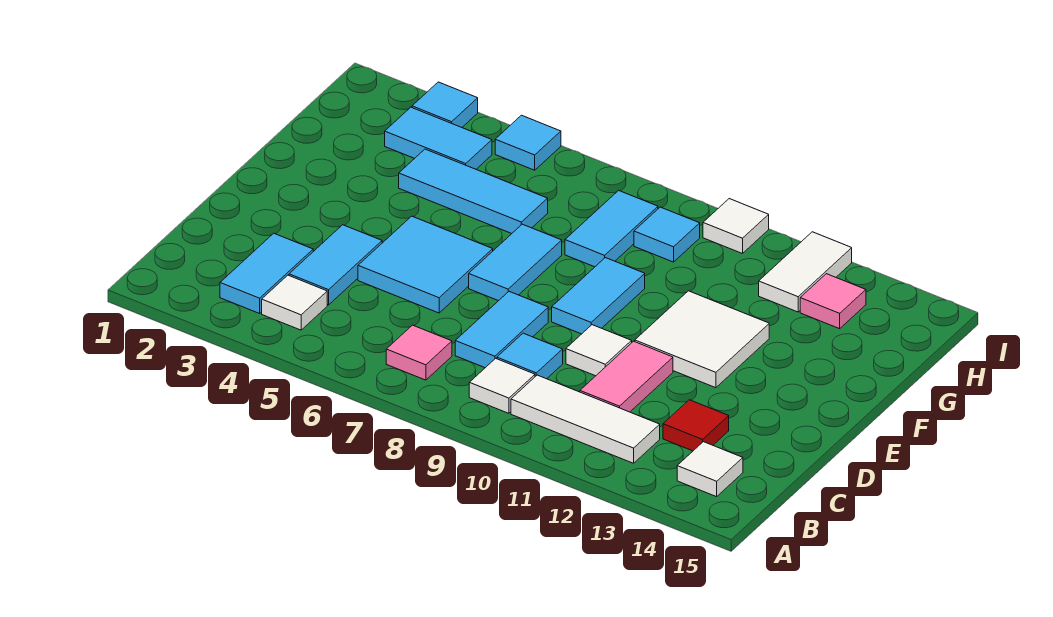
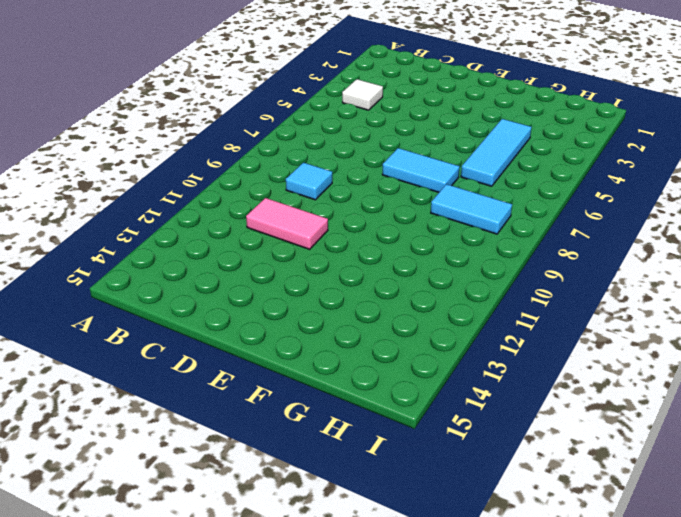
none -> cyan 1x2 tile [220,233,313,313]
none -> pink 1x1 tile [386,325,452,380]
none -> white 1x1 tile [469,358,535,413]

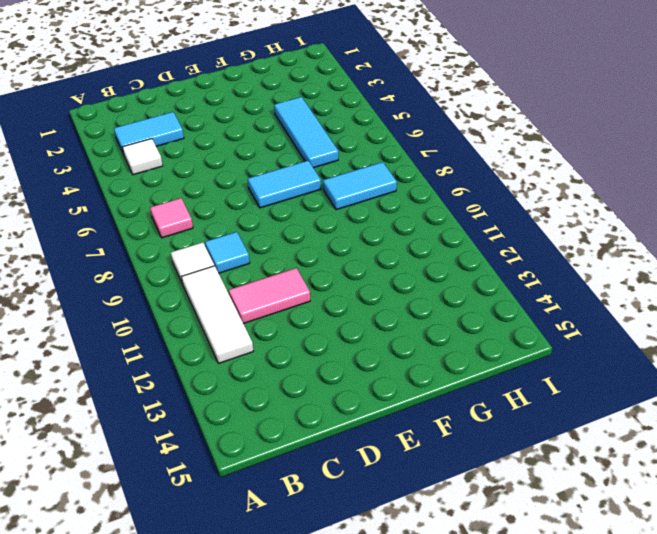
none -> white 1x1 tile [677,442,743,497]
none -> cyan 1x2 tile [289,225,382,305]
none -> cyan 1x2 tile [455,292,548,368]

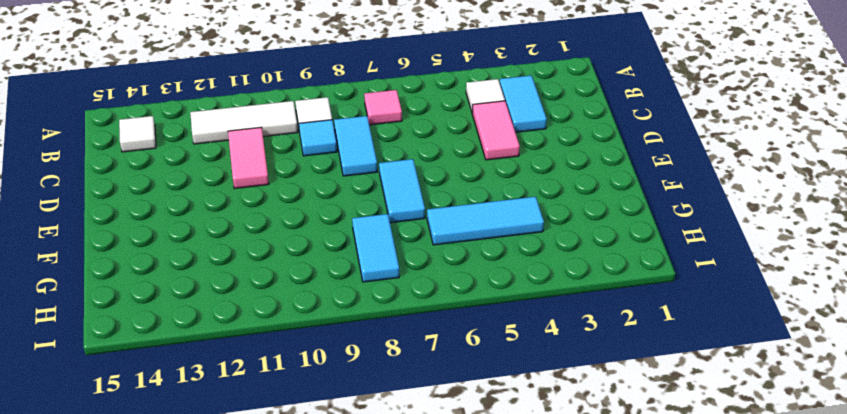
pink 1x2 tile [472,101,520,160] -> cyan 1x2 tile [289,225,382,305]
none -> red 1x1 tile [663,400,729,451]
none -> cyan 2x2 tile [358,216,493,313]
none -> white 1x1 tile [566,325,632,376]

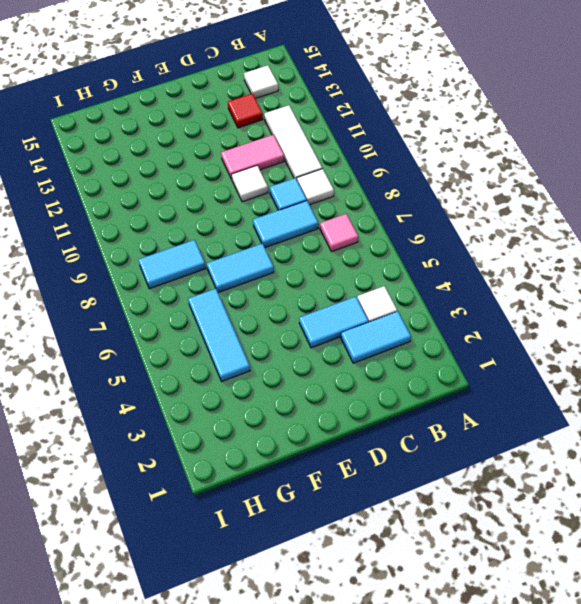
none -> cyan 2x2 tile [358,216,493,313]
none -> cyan 1x2 tile [552,258,645,334]
none -> white 2x2 tile [635,291,769,388]

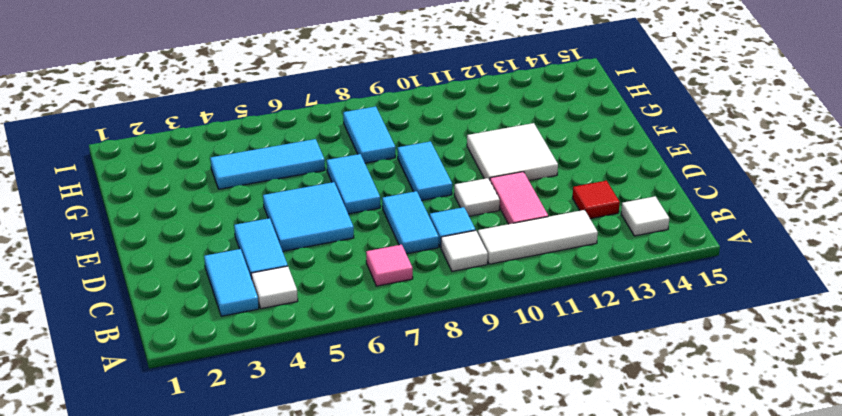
none -> cyan 1x2 tile [385,107,492,169]
none -> cyan 1x1 tile [634,207,700,262]
none -> white 1x2 tile [759,232,852,312]

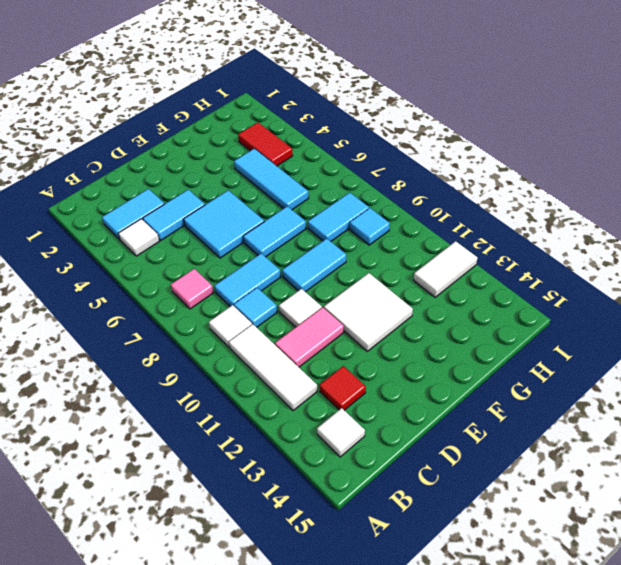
red 1x2 tile [238,122,293,166] -> cyan 1x2 tile [385,107,492,169]
none -> pink 1x1 tile [800,274,866,329]
none -> cyan 1x1 tile [412,82,478,127]
none -> cyan 1x1 tile [495,115,561,170]

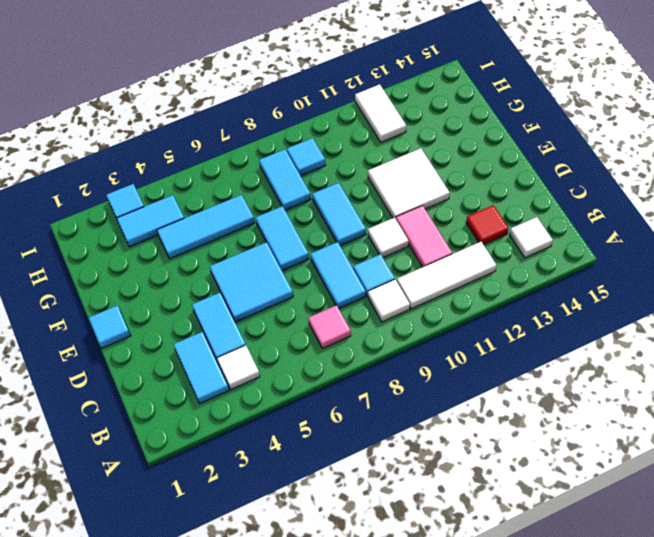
cyan 1x1 tile [89,306,131,348] -> cyan 1x1 tile moved to [495,115,561,170]
none -> pink 1x1 tile [800,274,866,329]
none -> white 1x1 tile [703,199,769,254]

